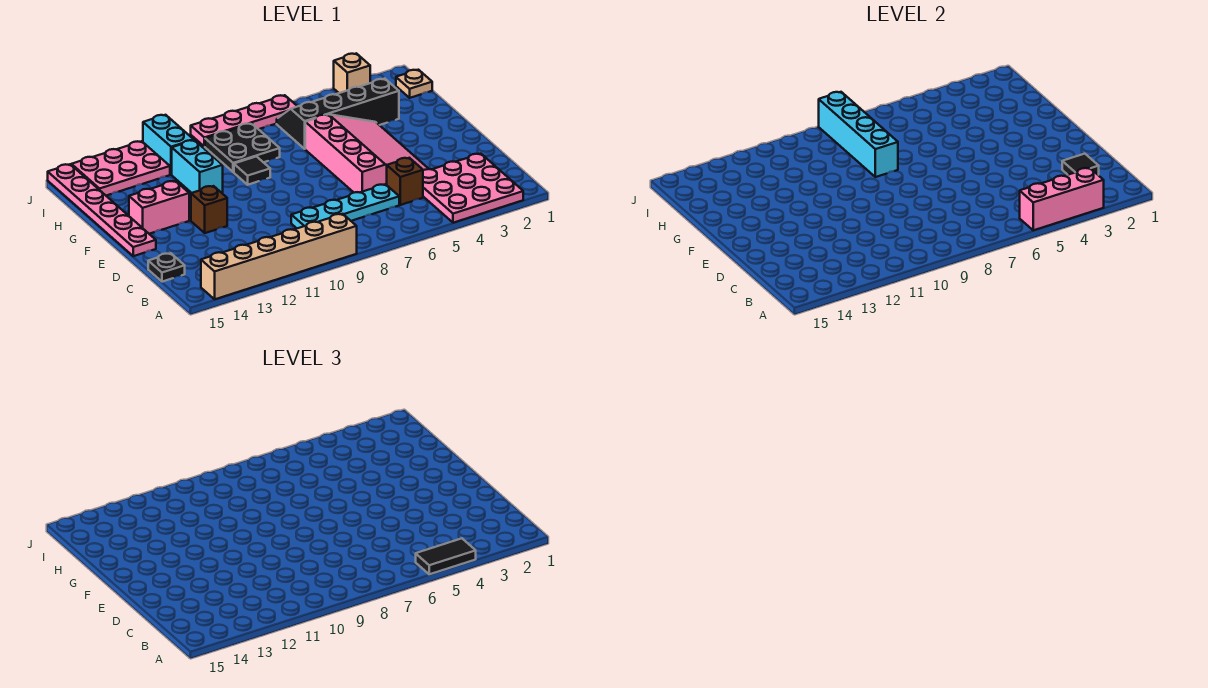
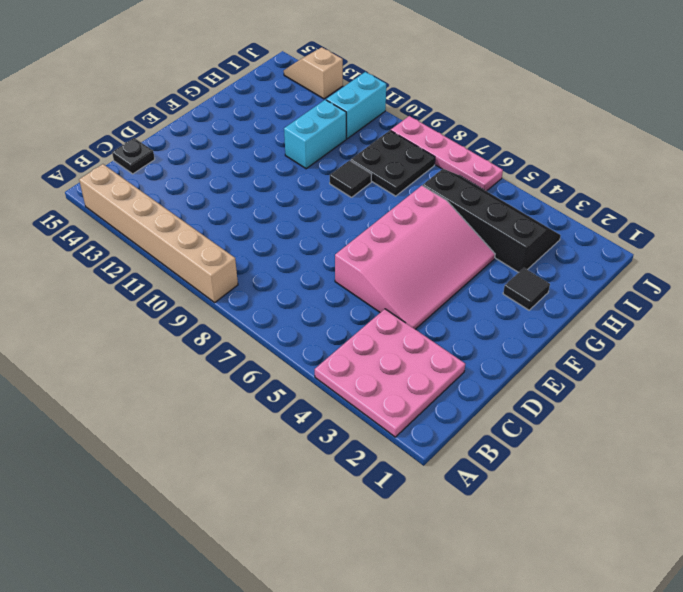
black 1x1 tile [503,268,550,310] -> black 1x1 tile moved to [1062,154,1099,175]
tan 1x2 slope [284,47,343,99] -> pink 2x3 plate [71,141,170,196]
none -> brown 1x1 brick [387,158,423,205]
none -> cyan 1x4 plate [291,184,399,228]
none -> brown 1x1 brick [191,186,227,233]

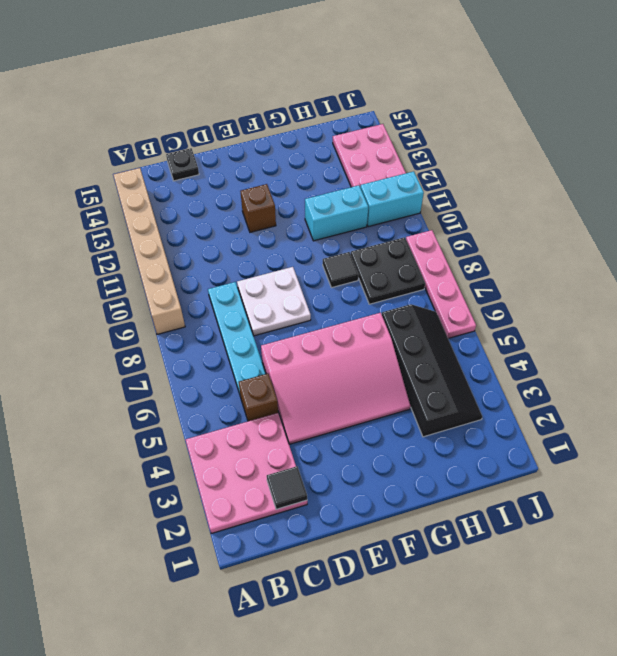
white 2x2 plate [237,267,311,336] -> none
none -> pink 1x6 plate [48,164,156,256]
none -> pink 1x2 brick [129,181,189,234]
none -> tan 1x1 plate [396,70,432,98]

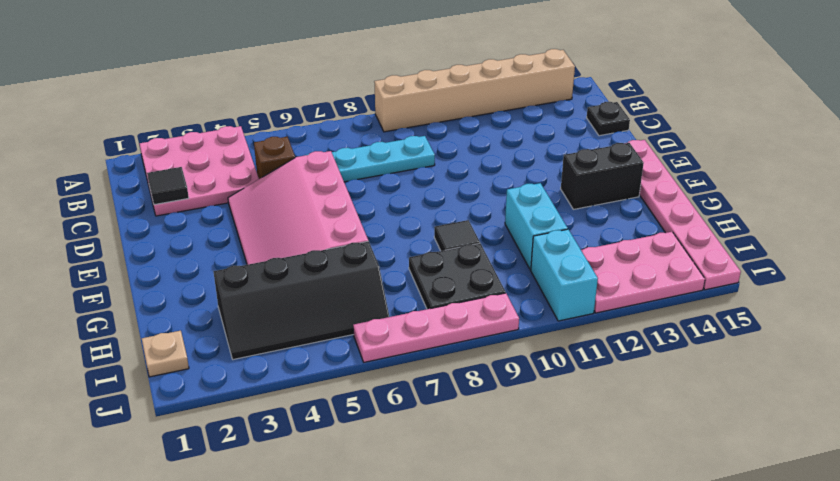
black 1x2 brick [561,143,644,209] -> pink 1x2 brick [129,181,189,234]
none -> brown 1x1 brick [191,186,227,233]
none -> tan 1x1 brick [334,53,370,93]
none -> pink 1x3 brick [1020,168,1104,230]

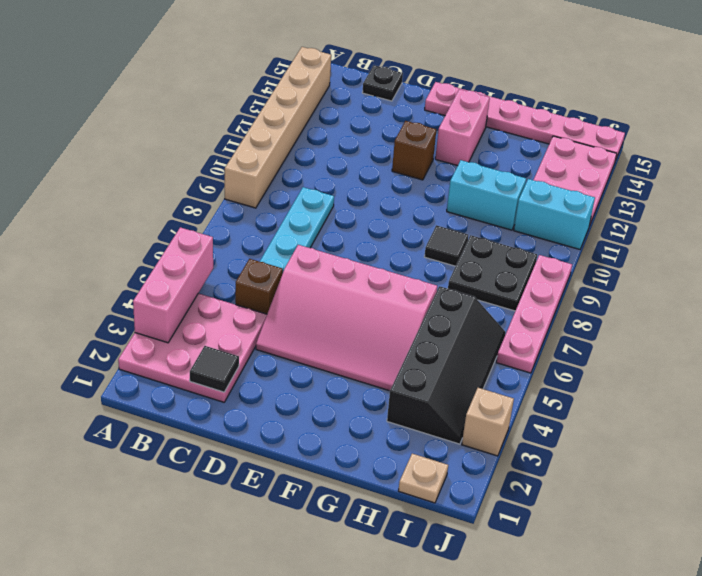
none -> cyan 1x4 brick [819,92,898,177]
none -> black 1x2 tile [416,538,476,574]

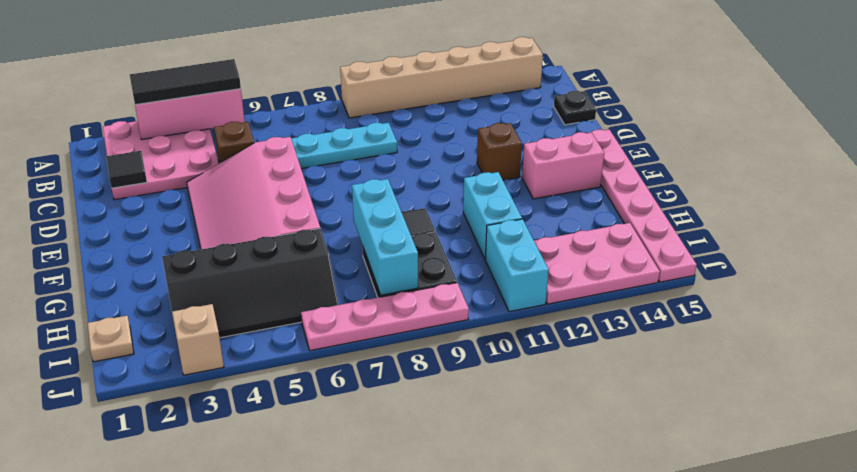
black 1x3 tile [130,59,241,105] -> black 1x2 tile [416,538,476,574]
cyan 1x3 brick [352,179,418,295] -> cyan 1x4 brick [819,92,898,177]

